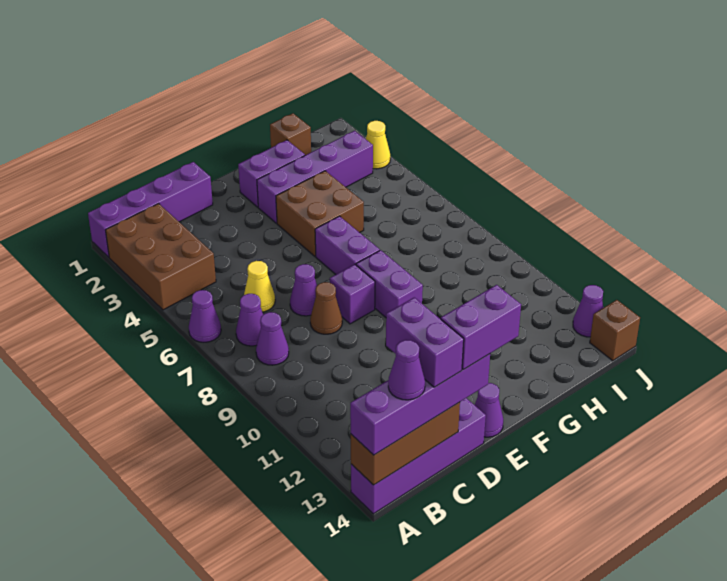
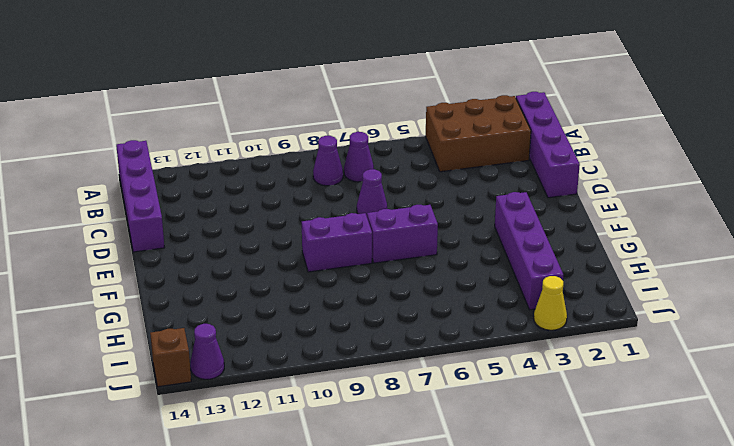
none -> purple 1x1 cone [189,290,221,342]
none -> yellow 1x1 cone [244,261,275,312]
none -> brown 1x1 cone [310,282,342,334]

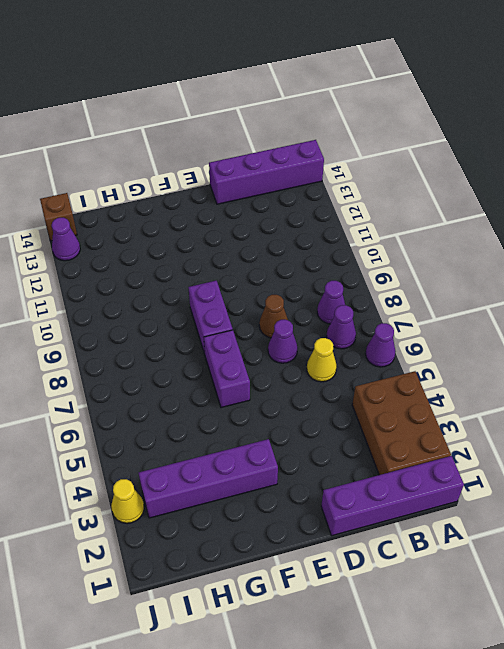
none -> purple 1x1 brick [330,264,375,324]
none -> purple 1x1 cone [475,383,503,437]
none -> purple 1x2 brick [238,140,305,207]

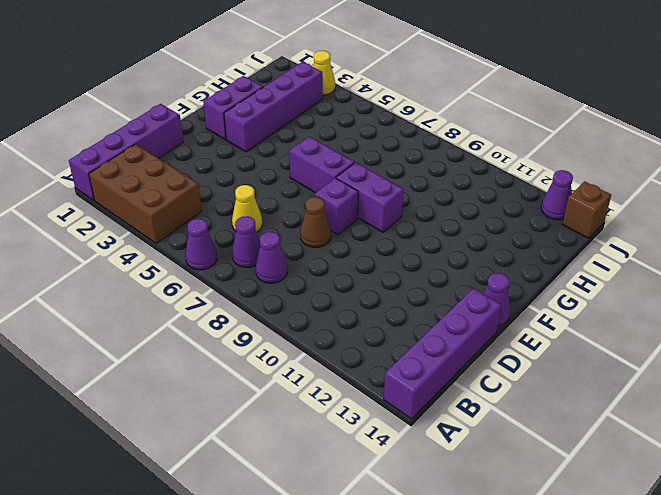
none -> purple 1x1 cone [290,264,317,316]
none -> brown 2x2 brick [276,171,364,256]
none -> brown 1x1 brick [270,113,311,155]

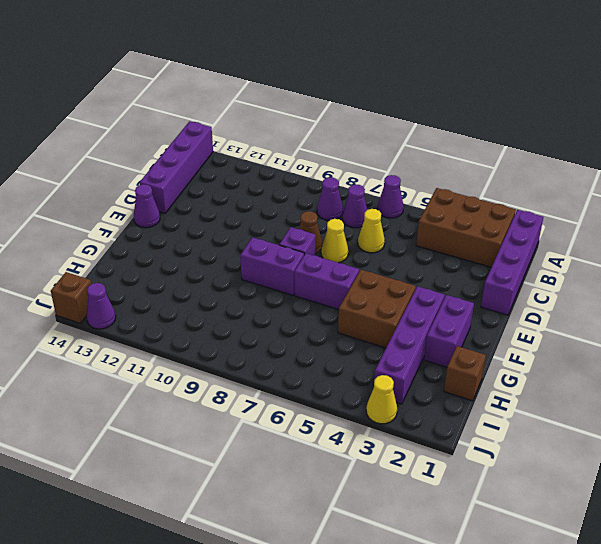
yellow 1x1 cone [321,219,348,263] -> purple 1x1 cone [290,264,317,316]
none -> brown 1x3 brick [351,402,460,485]
none -> purple 1x4 brick [350,354,490,455]
none -> purple 1x1 cone [388,340,425,400]

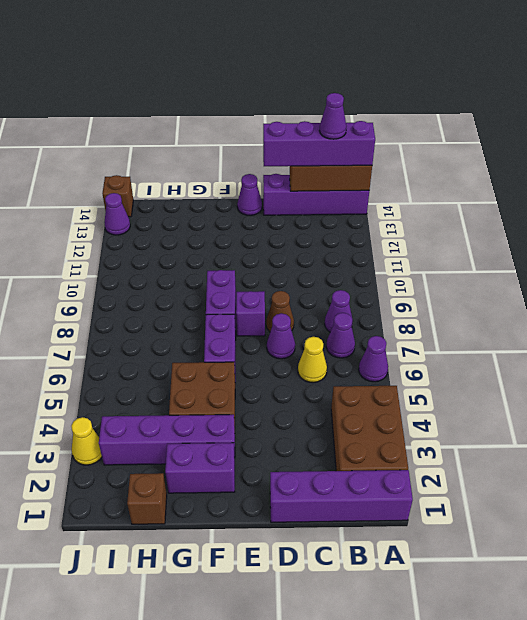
none -> purple 1x2 brick [386,297,464,387]
none -> purple 1x2 brick [441,285,521,370]

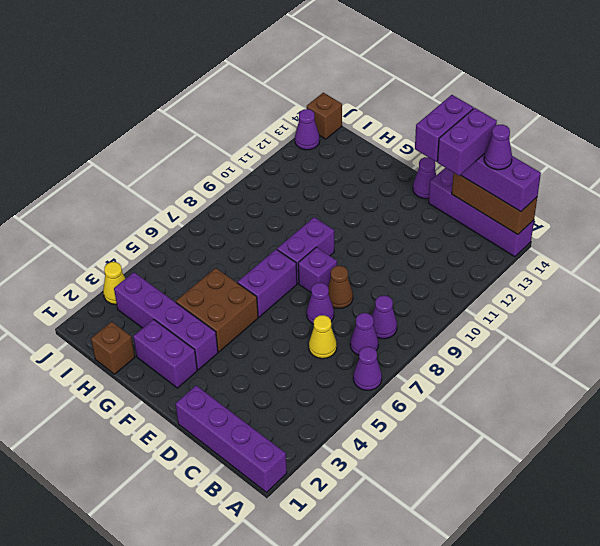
purple 1x2 brick [415,95,474,162] -> purple 1x2 brick turned to [441,285,521,370]
none -> brown 2x3 brick [106,204,216,310]

